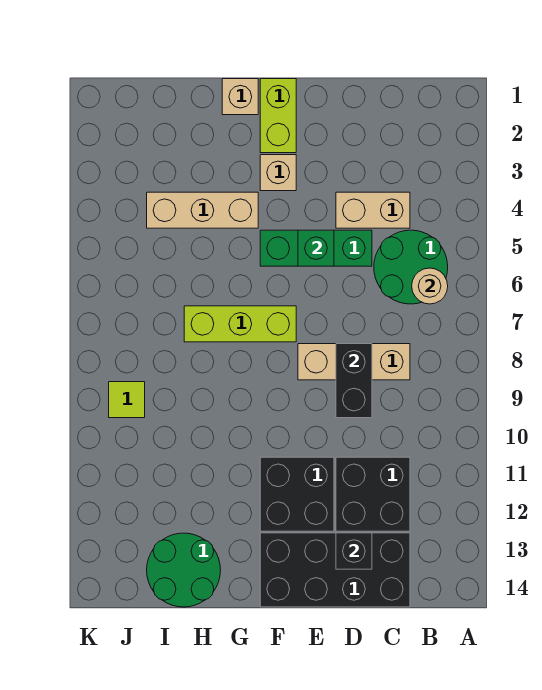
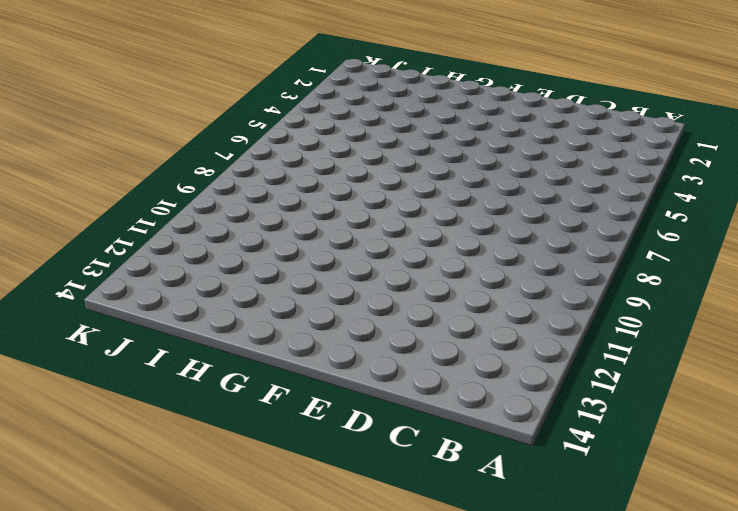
none -> green 2x2 round brick [374,230,448,304]
none -> tan 1x2 brick [336,192,410,228]
none -> tan 1x3 brick [298,344,410,380]

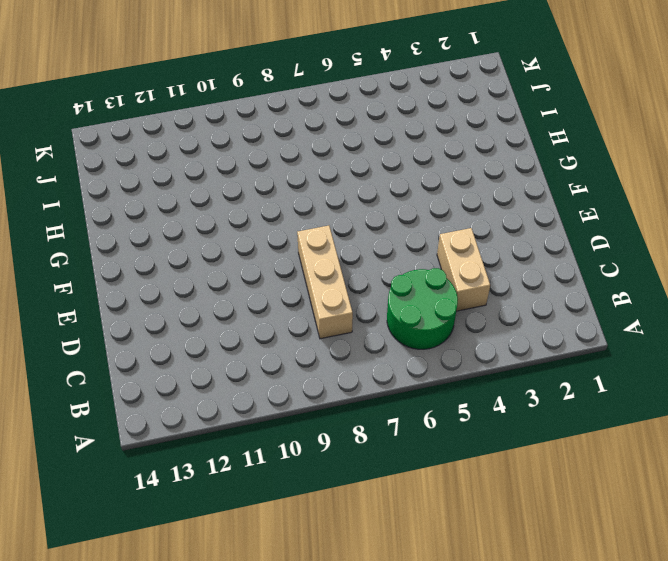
none -> black 2x2 brick [336,457,410,531]
none -> black 2x4 brick [260,533,410,607]
none -> green 1x3 brick [260,230,372,266]

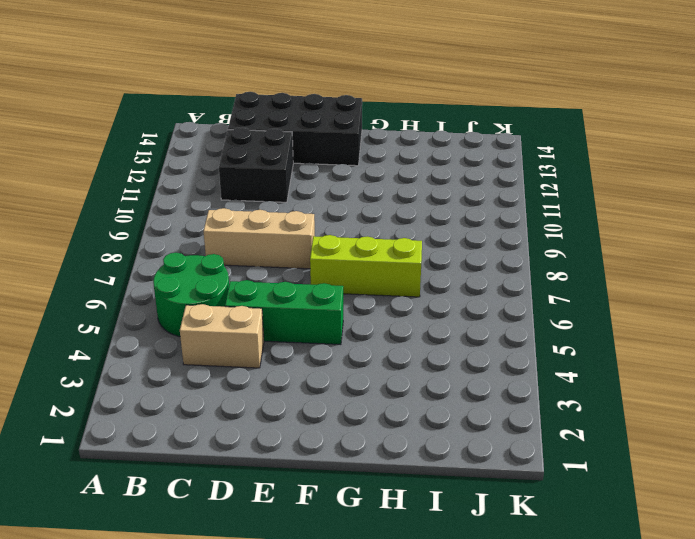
none -> black 2x2 brick [260,457,334,531]
none -> lime 1x2 brick [260,79,296,153]
none -> tan 1x1 brick [260,155,296,191]

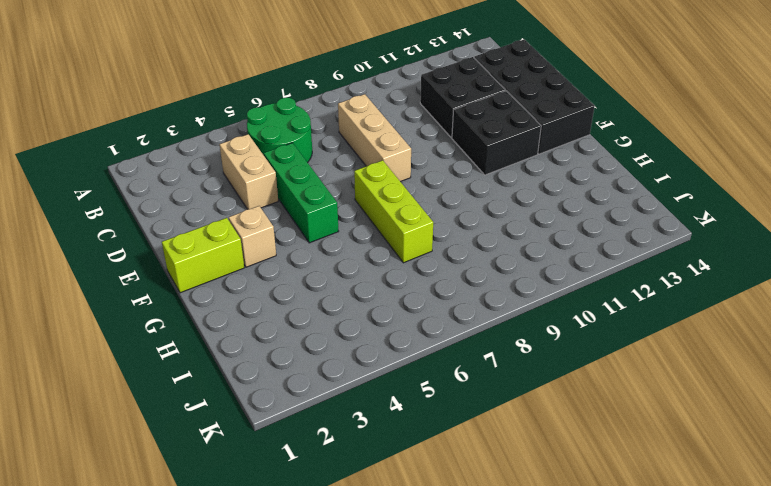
none -> tan 1x1 brick [222,79,258,115]
none -> tan 1x3 brick [147,192,258,228]
none -> green 2x2 round brick [147,533,221,607]

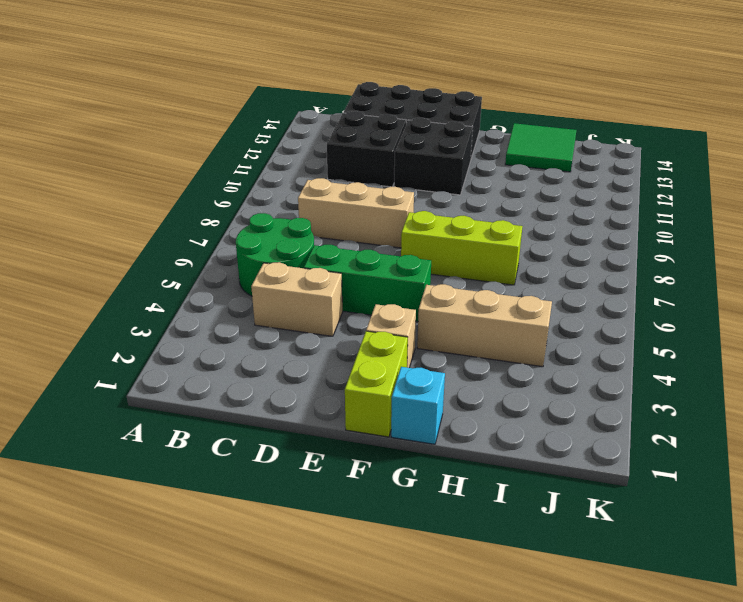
cyan 1x1 brick [391,367,445,444] -> tan 1x1 brick [222,79,258,115]
green 2x2 tile [505,123,576,172] -> green 2x2 round brick [147,533,221,607]
none -> lime 1x1 tile [109,382,145,418]
none -> tan 1x1 round brick [412,268,448,304]
none -> black 1x2 brick [336,344,372,418]

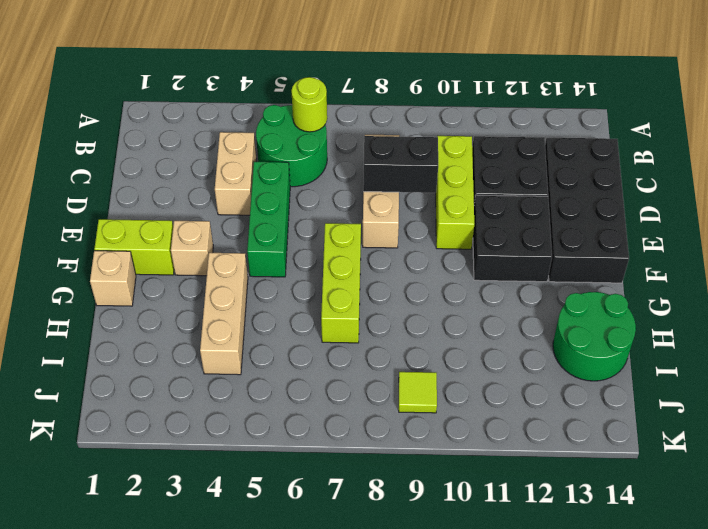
lime 1x1 round brick [291,77,327,132] -> tan 1x1 round brick [412,268,448,304]
lime 1x3 brick [436,136,474,249] -> none
none -> black 1x1 brick [336,533,372,569]
none -> green 1x1 brick [298,230,334,266]

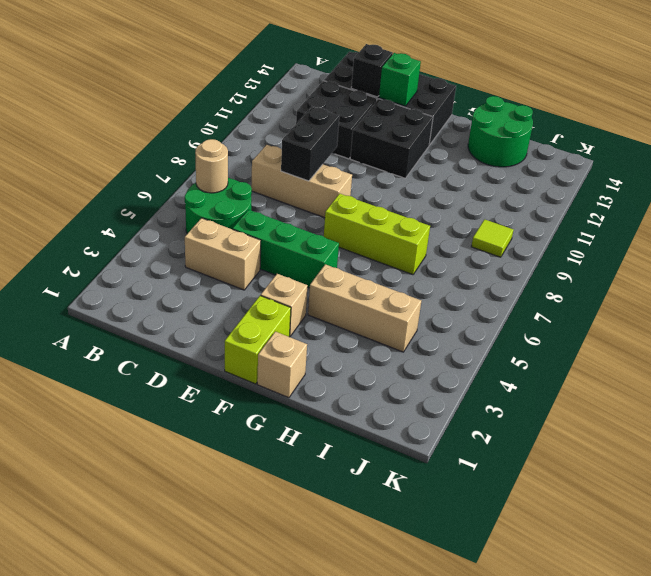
green 1x1 brick [379,53,421,106] -> green 1x1 brick moved to [298,230,334,266]

